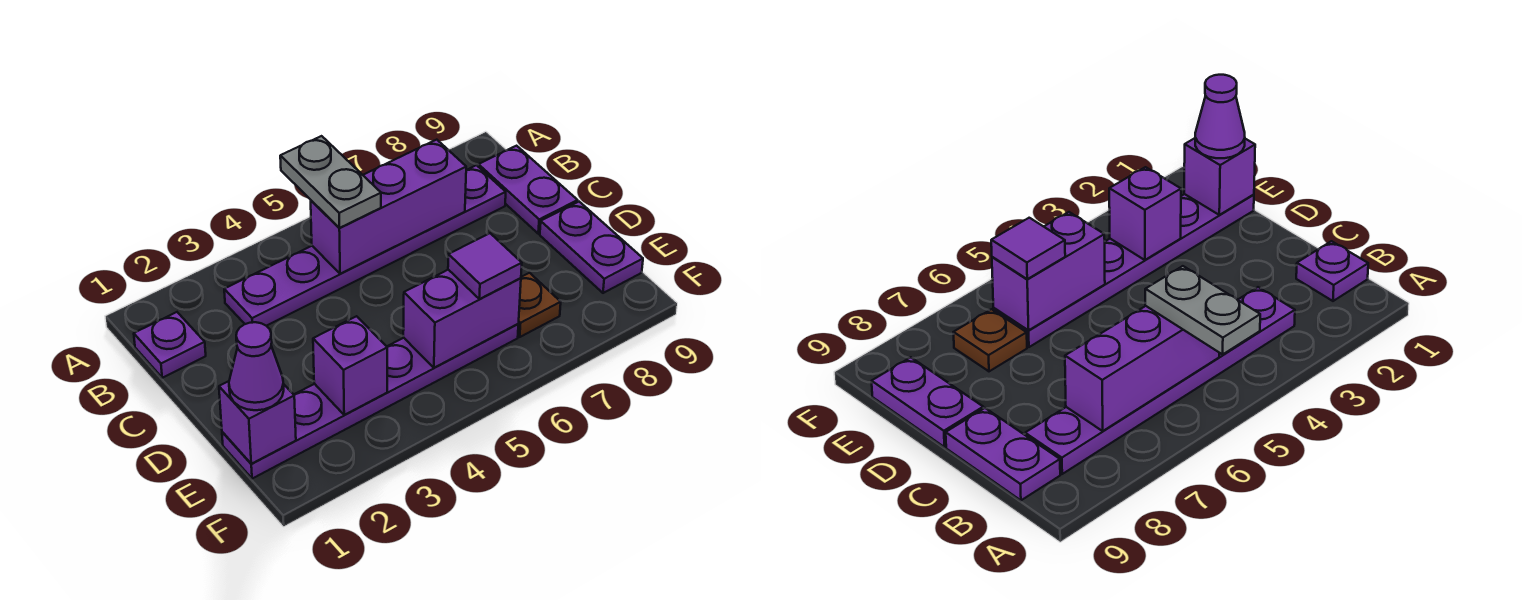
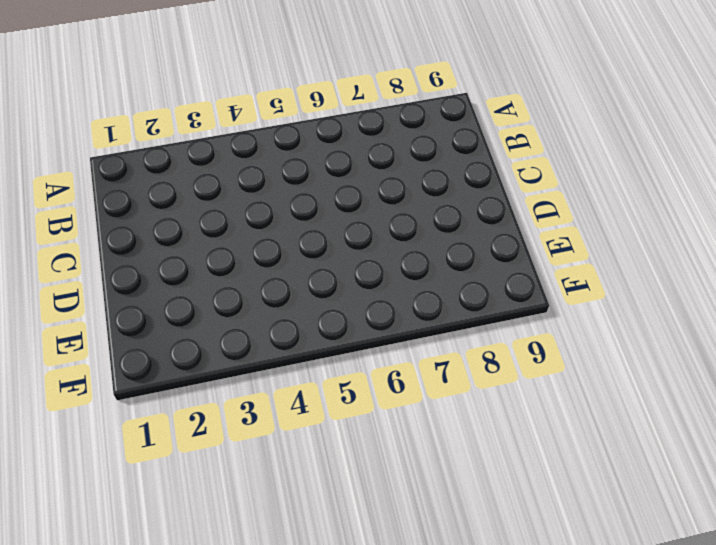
none -> purple 1x1 plate [134,312,206,378]
none -> purple 1x6 plate [224,165,506,326]
none -> purple 1x2 plate [478,146,578,234]

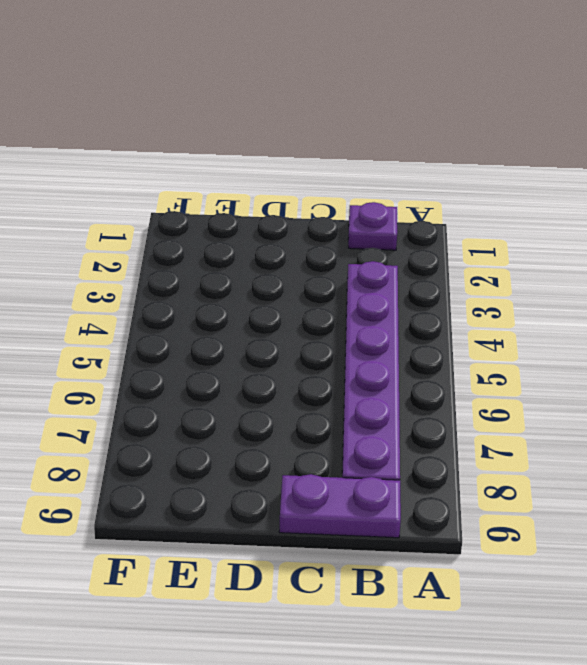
none -> purple 1x2 plate [540,202,643,293]
none -> purple 1x6 plate [222,324,518,479]
none -> brown 1x1 plate [518,273,561,337]

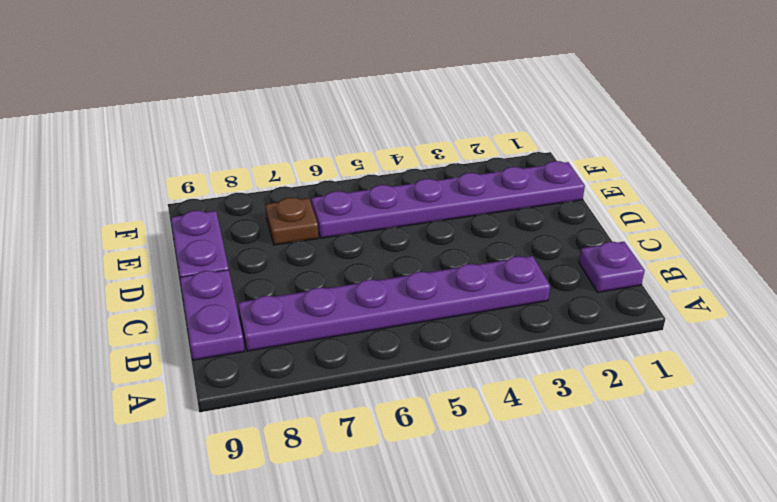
none -> purple 1x3 brick [311,140,466,274]
none -> purple 1x1 brick [219,381,296,464]
none -> purple 1x1 brick [313,316,387,415]

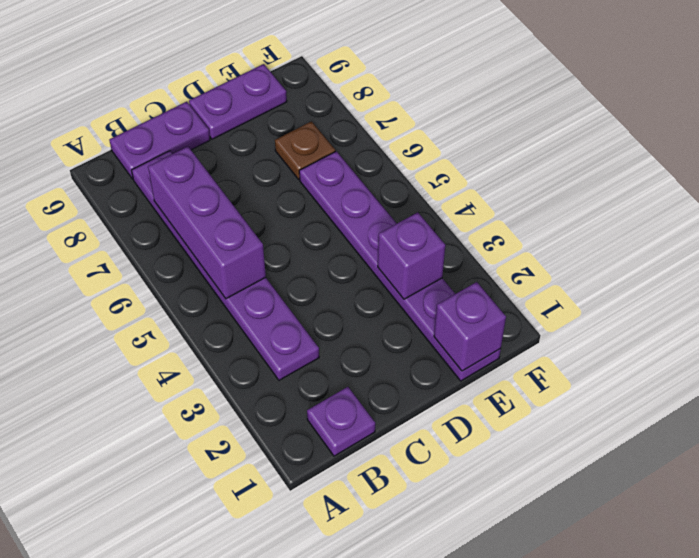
none -> purple 1x2 brick [403,270,521,368]
none -> grey 1x2 plate [280,136,381,228]
none -> purple 1x1 cone [229,322,284,410]

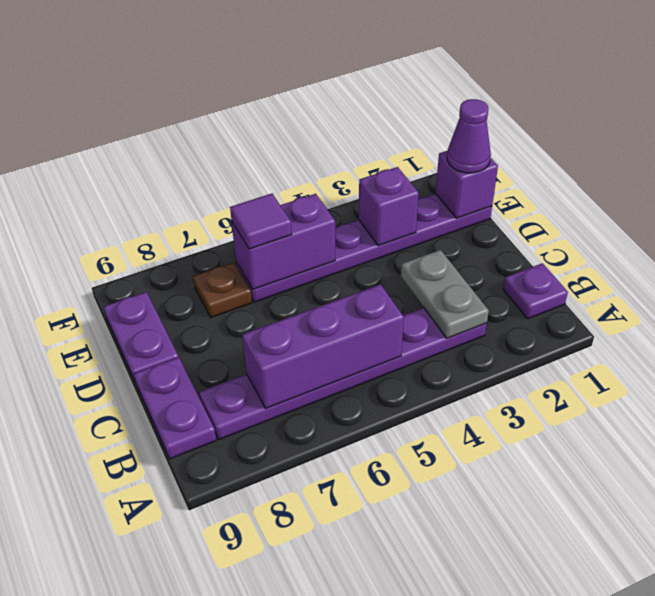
grey 1x2 plate [401,250,489,338] -> grey 1x2 plate moved to [280,136,381,228]

